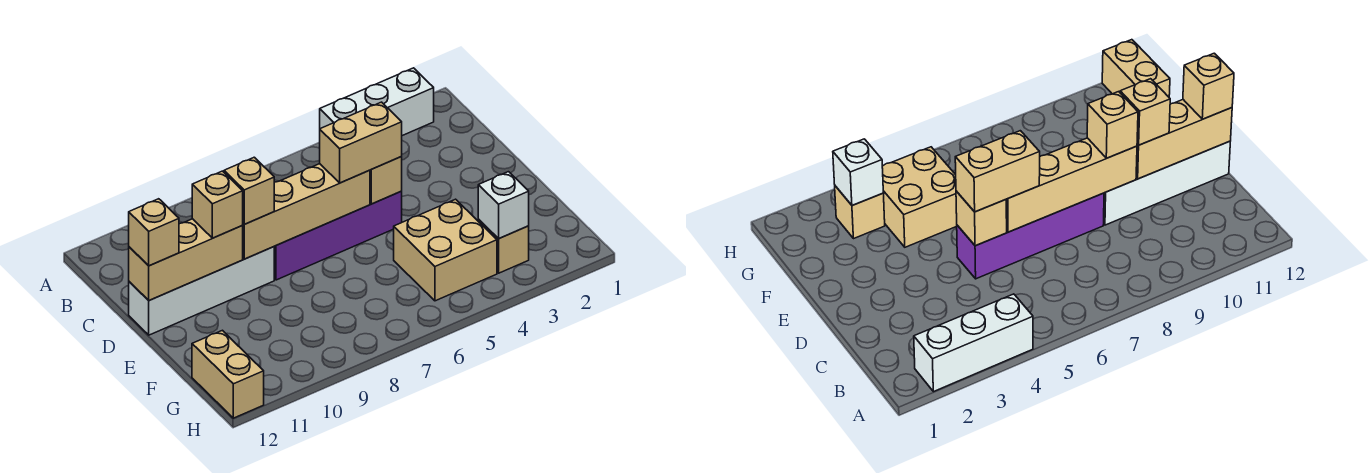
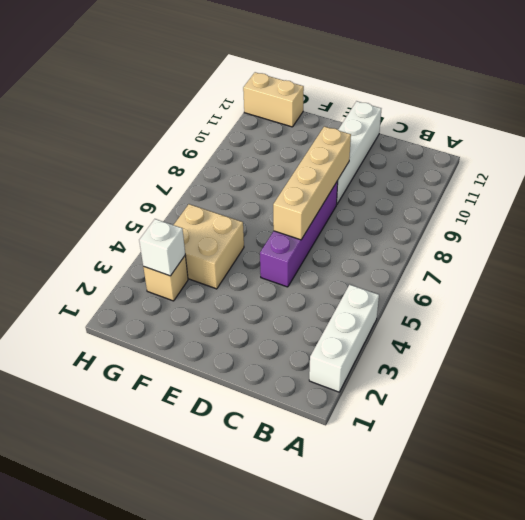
none -> tan 1x1 brick [370,157,402,204]
none -> tan 1x3 brick [129,219,243,300]
none -> tan 1x2 brick [320,102,402,183]

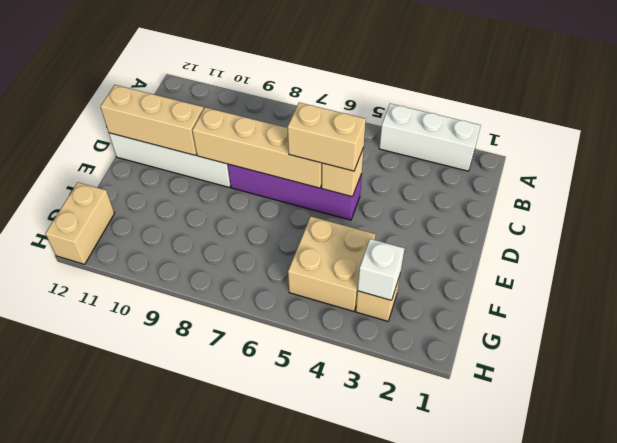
none -> tan 1x1 brick [224,157,274,224]
none -> tan 1x1 brick [192,171,243,238]
none -> tan 1x1 brick [129,199,179,266]

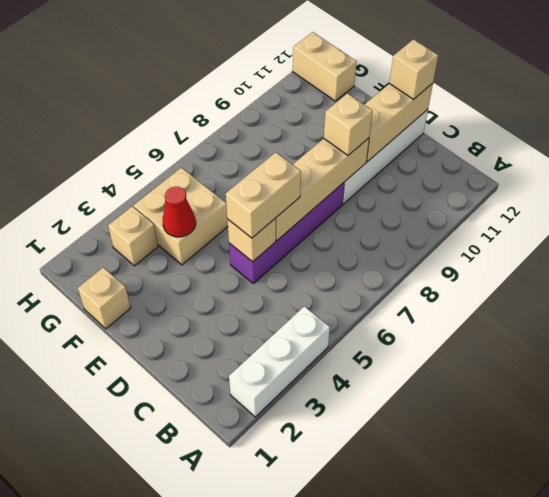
tan 1x1 brick [78,267,131,329] -> tan 1x1 brick moved to [192,171,243,238]
red 1x1 cone [163,187,196,237] -> none
none -> white 1x1 brick [478,172,529,239]

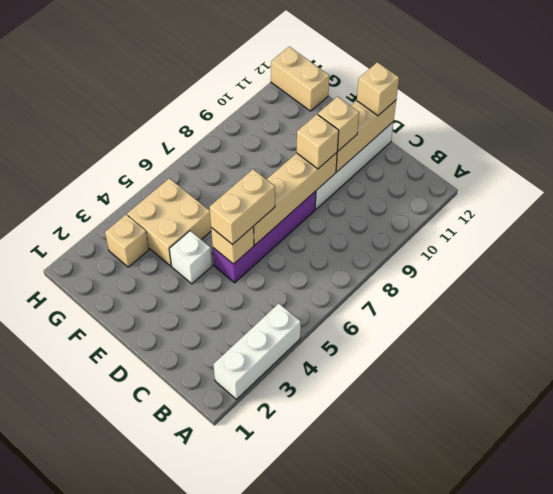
white 1x1 brick [169,231,212,284] -> white 1x1 brick moved to [478,172,529,239]

